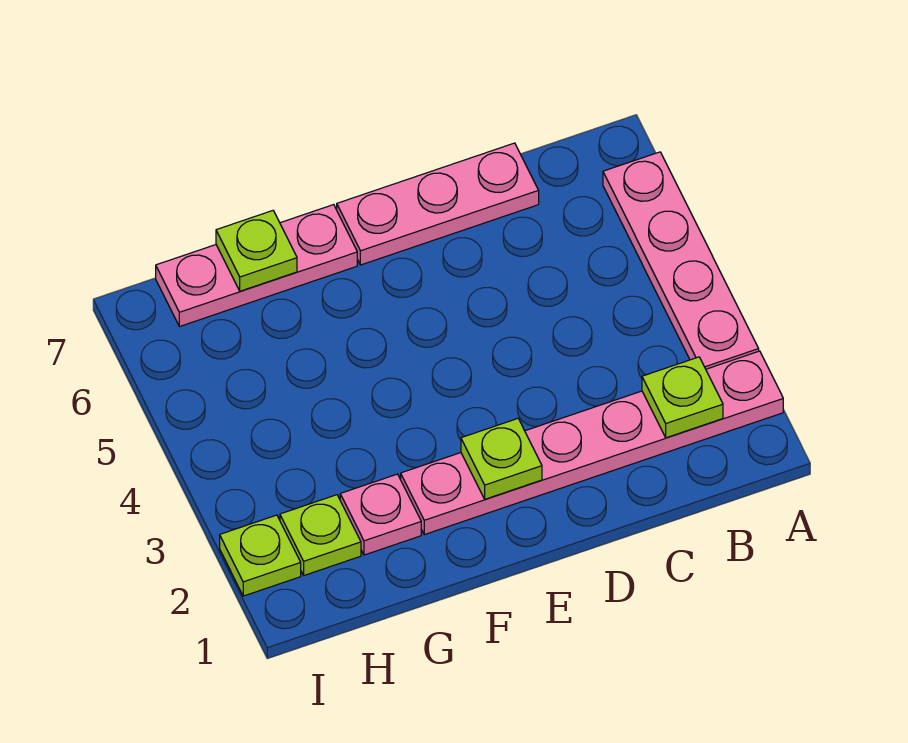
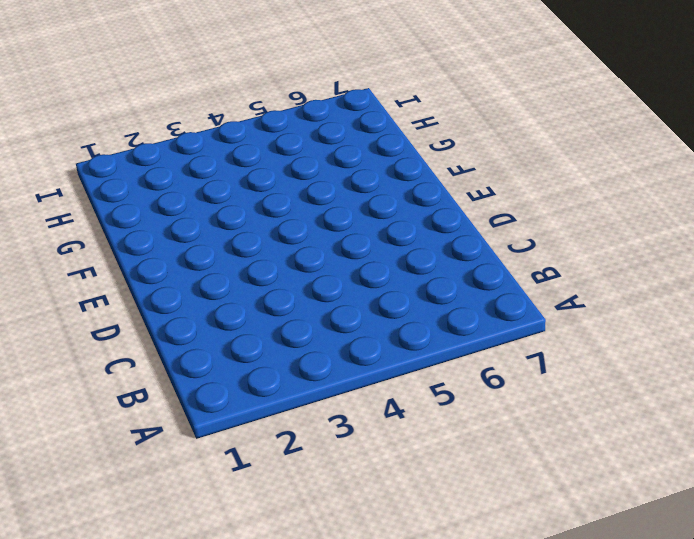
none -> pink 1x6 plate [401,351,783,535]
none -> pink 1x4 plate [603,152,759,369]

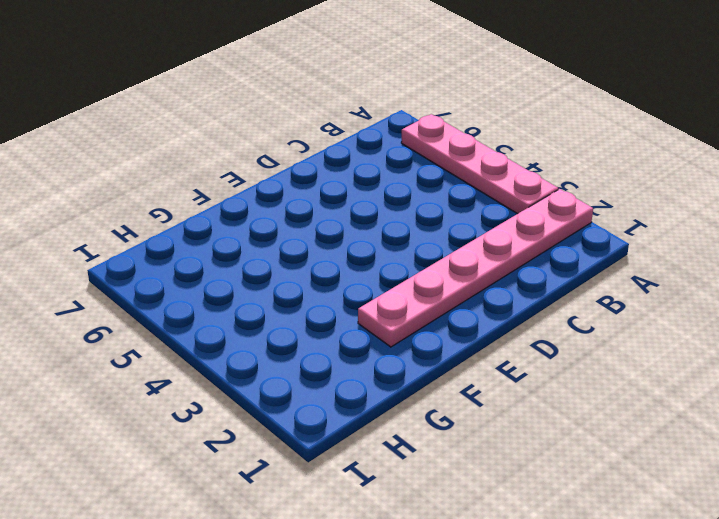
none -> pink 1x3 plate [337,143,539,265]
none -> pink 1x3 plate [156,205,357,327]

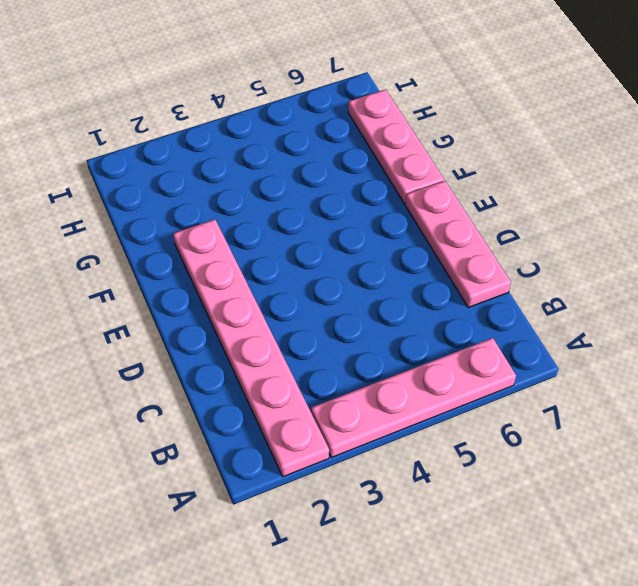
none -> pink 1x1 plate [340,474,421,555]
none -> lime 1x1 plate [280,495,361,575]

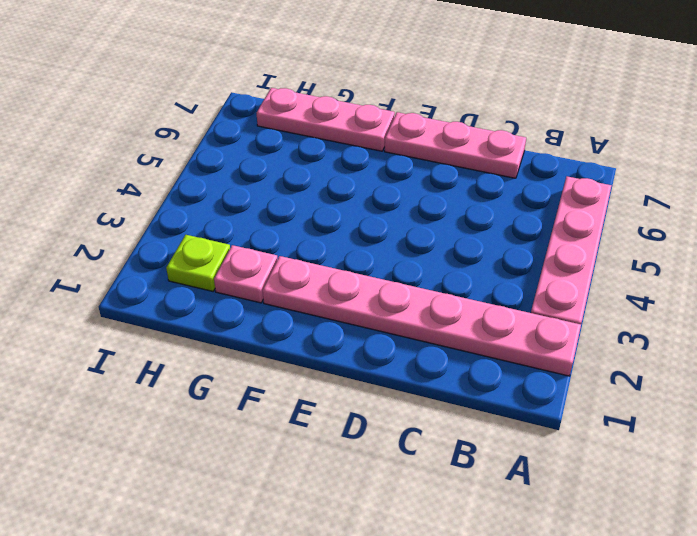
none -> lime 1x1 plate [220,515,301,596]
none -> lime 1x1 plate [642,357,723,438]

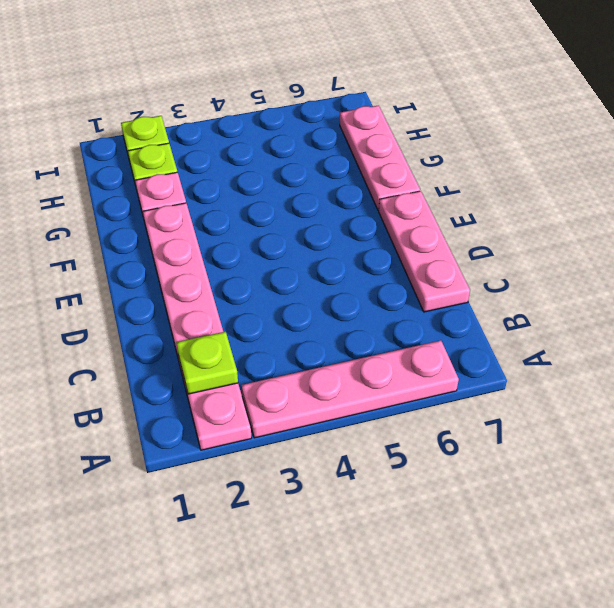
none -> lime 1x1 plate [461,419,542,499]
none -> lime 1x1 plate [216,211,297,291]

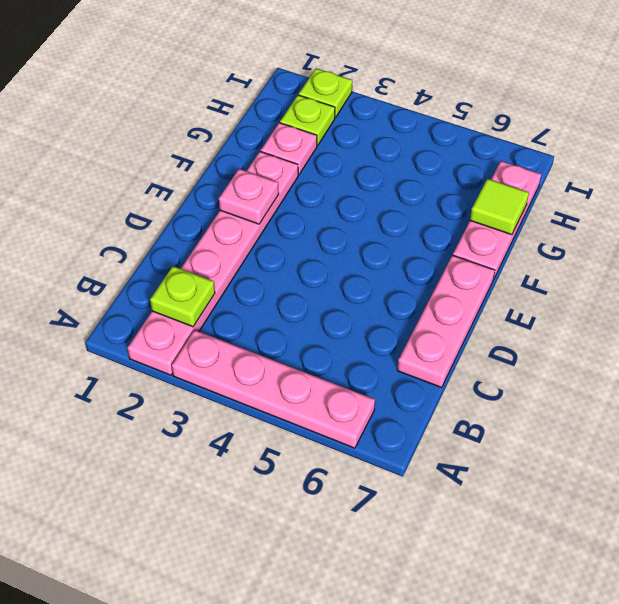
pink 1x1 plate [219,169,279,224] -> lime 1x1 plate [461,419,542,499]
lime 1x1 tile [470,179,529,235] -> lime 1x1 plate [216,211,297,291]

